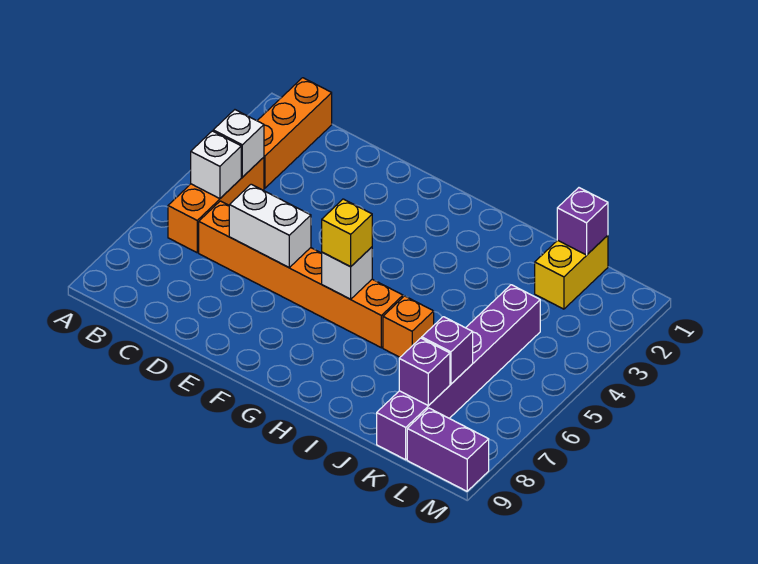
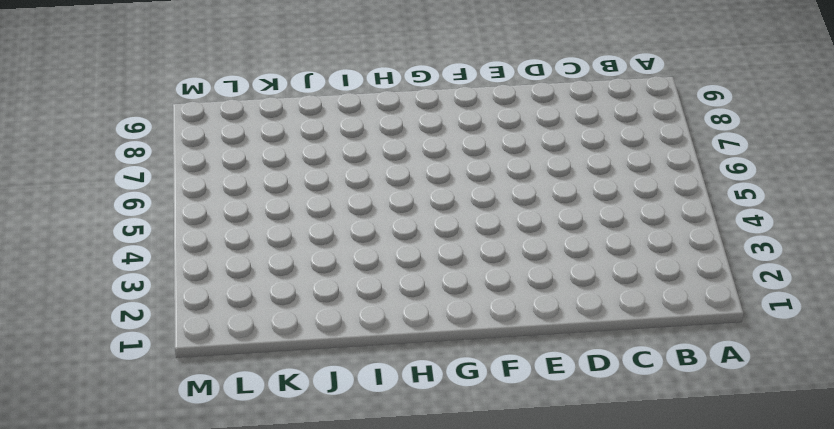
none -> orange 1x3 brick [257,78,332,188]
none -> orange 1x3 brick [168,157,264,253]
none -> orange 1x6 brick [199,201,403,348]

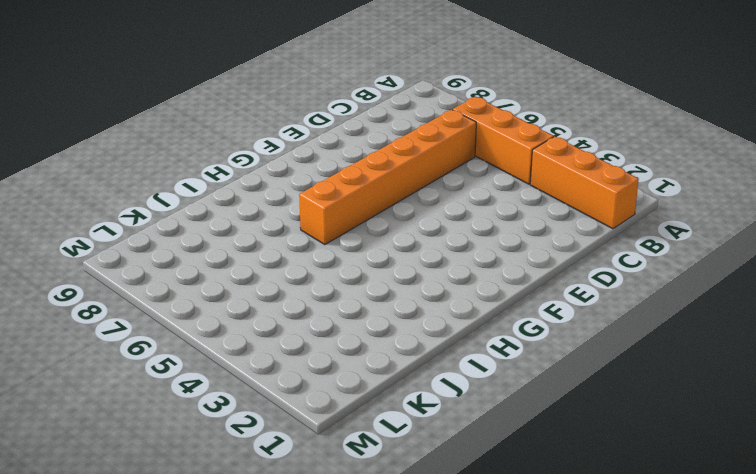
none -> orange 1x1 brick [383,296,434,357]
none -> yellow 1x2 brick [535,235,608,309]
none -> purple 1x6 brick [377,285,540,460]

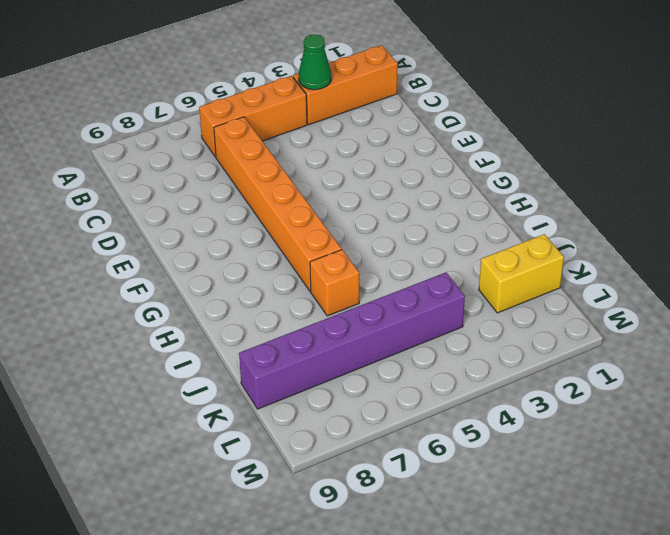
green 1x1 cone [299,35,331,90] -> none
none -> purple 1x2 brick [407,408,489,491]
none -> white 1x1 brick [213,110,264,177]
none -> white 1x1 brick [191,131,241,199]

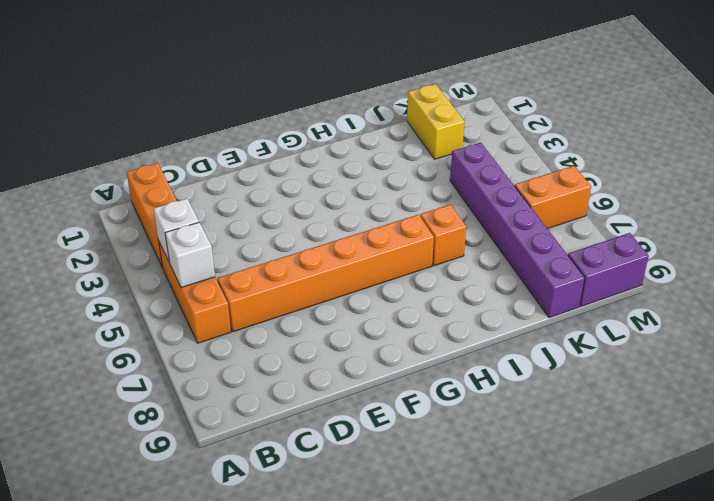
orange 1x2 brick [515,166,591,229] -> none
none -> white 1x2 brick [229,184,311,267]
none -> white 1x1 brick [322,247,372,299]
none -> purple 1x1 brick [557,188,608,255]

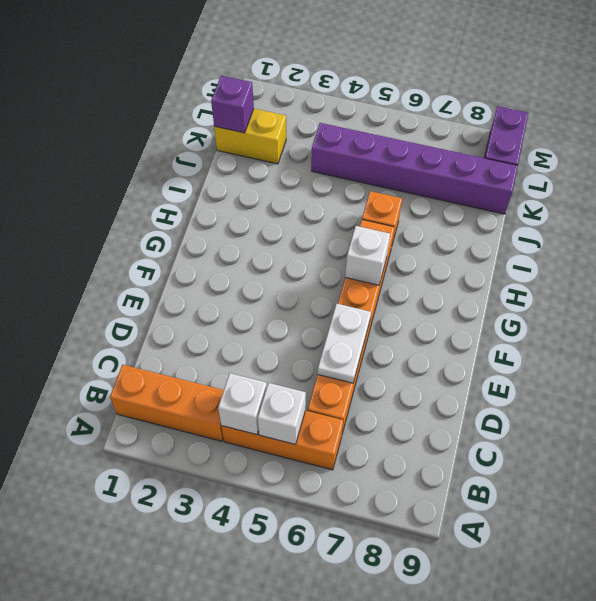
white 1x2 plate [318,304,371,383] -> white 1x2 brick [229,184,311,267]
none -> purple 1x1 brick [422,317,473,384]
none -> purple 1x1 brick [399,338,450,406]
none -> yellow 1x1 brick [322,199,372,267]

